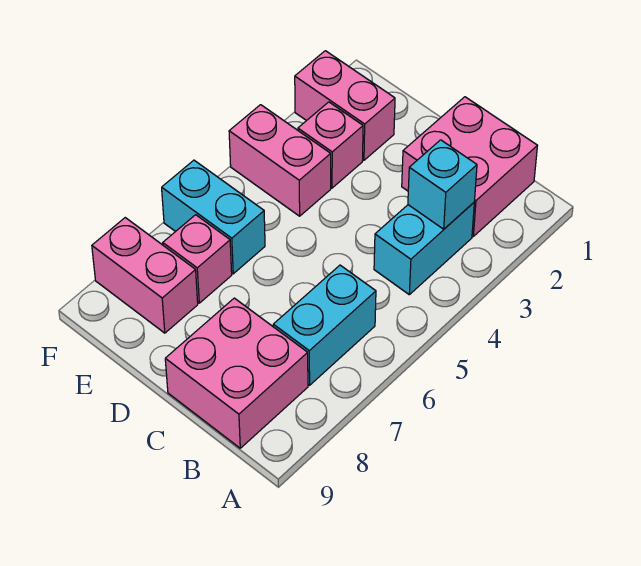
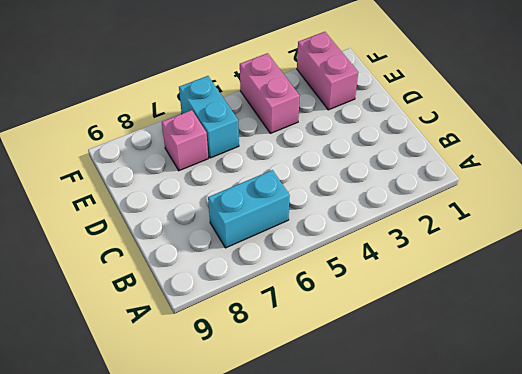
none -> pink 2x2 brick [402,97,537,236]
none -> cyan 1x2 brick [374,203,474,295]

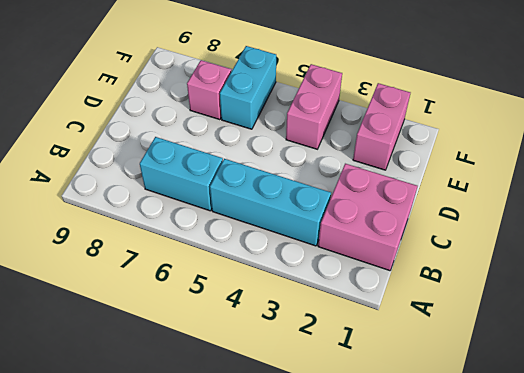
cyan 1x3 brick [210,159,331,246] -> cyan 1x2 brick [374,203,474,295]
none -> pink 2x2 brick [165,298,308,448]
none -> pink 1x1 brick [298,102,363,188]

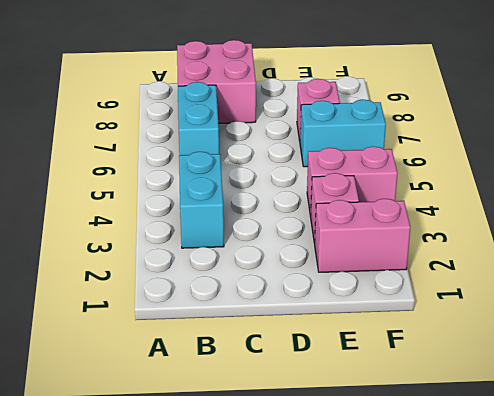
none -> pink 2x2 brick [402,97,537,236]
none -> pink 1x2 brick [92,218,198,333]

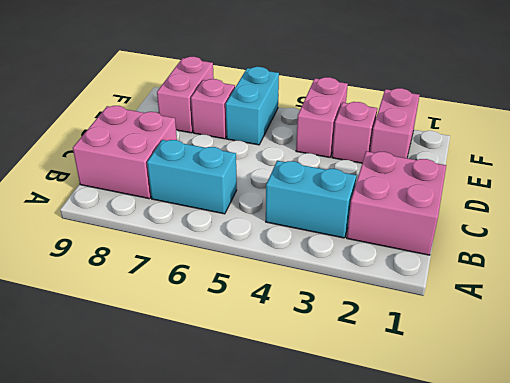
none -> cyan 1x1 brick [408,140,477,229]

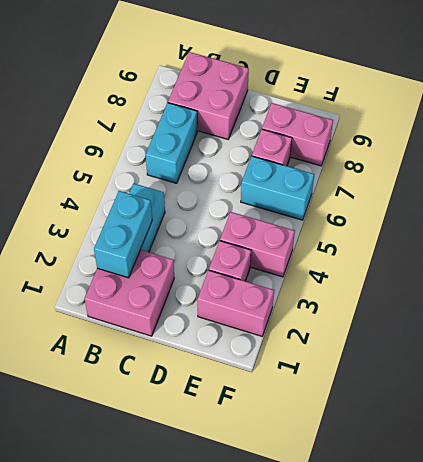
cyan 1x2 brick [94,191,152,278] -> cyan 1x1 brick [408,140,477,229]

